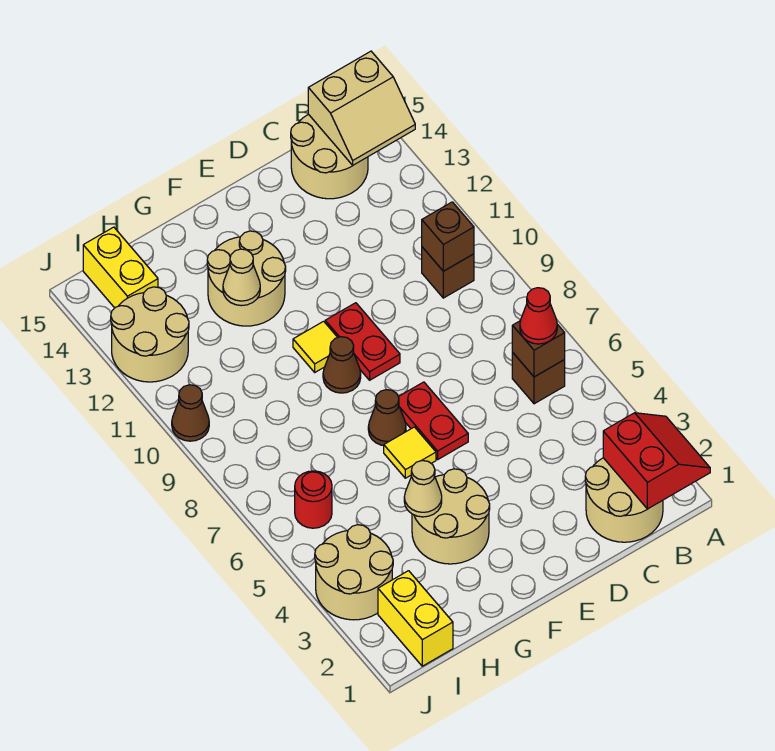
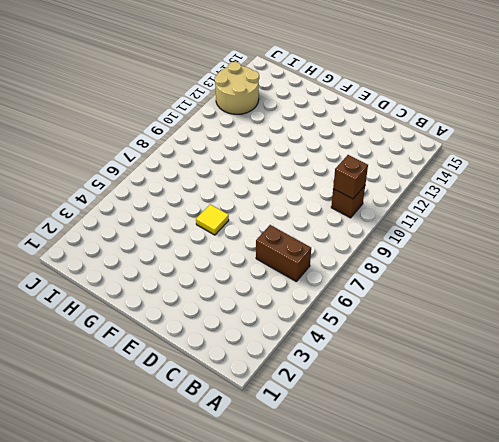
brown 1x2 brick [256,225,311,282] -> brown 1x1 brick [512,352,565,404]
none -> tan 2x2 round brick [585,458,663,542]
none -> tan 2x2 round brick [291,114,368,199]
none -> red 1x2 plate [399,382,468,459]

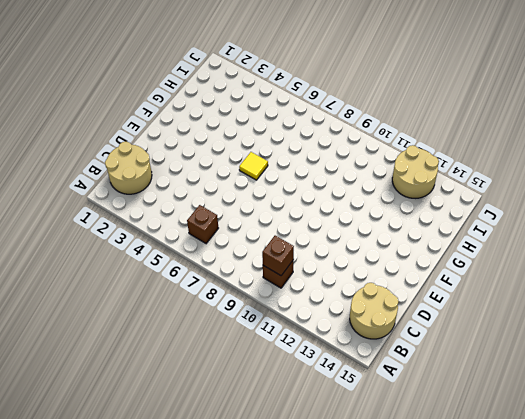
none -> red 1x2 plate [399,382,468,459]
none -> red 1x2 plate [325,303,400,380]
none -> tan 2x2 round brick [412,469,490,564]

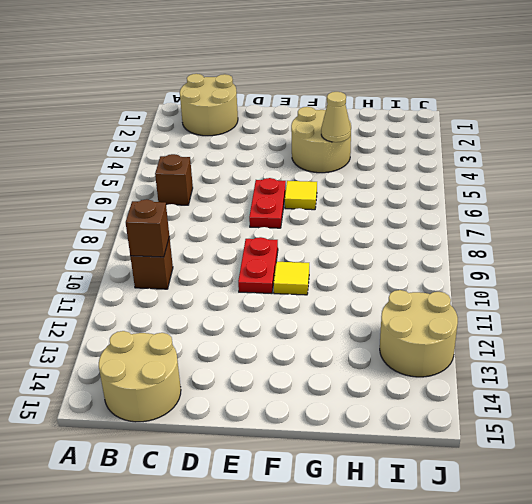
none -> brown 1x1 cone [368,390,406,446]
none -> brown 1x1 cone [323,337,361,393]
none -> tan 2x2 round brick [207,231,286,326]

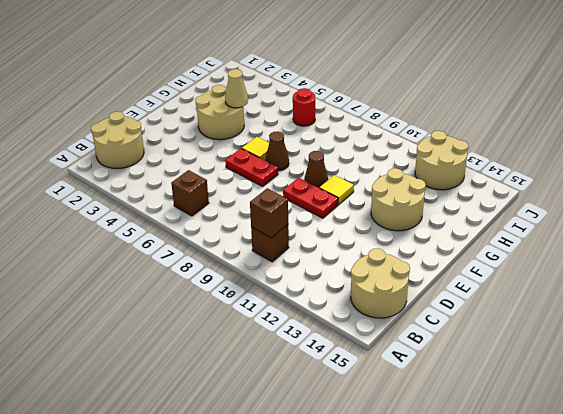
none -> yellow 1x2 brick [378,571,453,666]
none -> tan 2x2 round brick [315,525,393,620]
none -> yellow 1x2 brick [83,227,158,308]

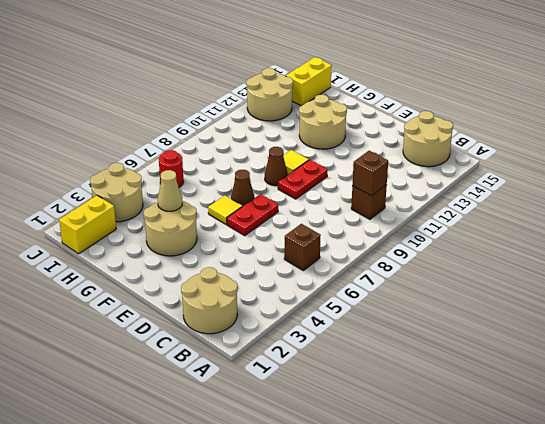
none -> brown 1x1 cone [172,385,209,441]
none -> red 2x2 slope [603,413,710,509]
none -> tan 2x2 slope [308,51,415,165]

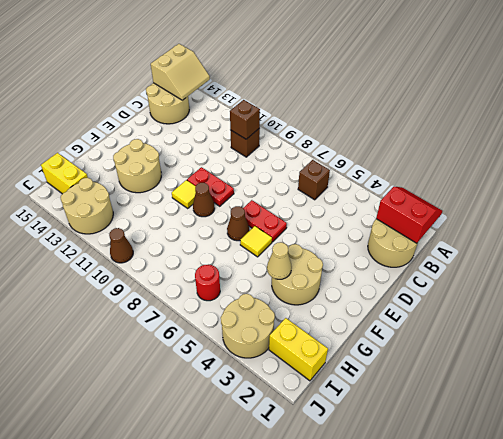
none -> brown 1x1 brick [512,321,565,377]
none -> tan 1x1 cone [223,249,260,306]
none -> red 1x1 cone [520,288,557,344]

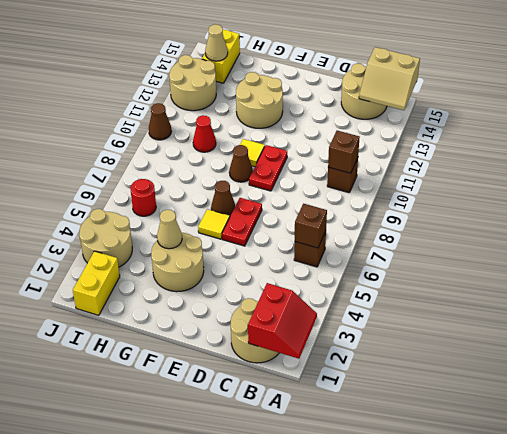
red 1x1 cone [193,115,216,152] -> red 1x1 cone moved to [520,288,557,344]
tan 1x1 cone [205,24,228,61] -> tan 1x1 cone moved to [223,249,260,306]

